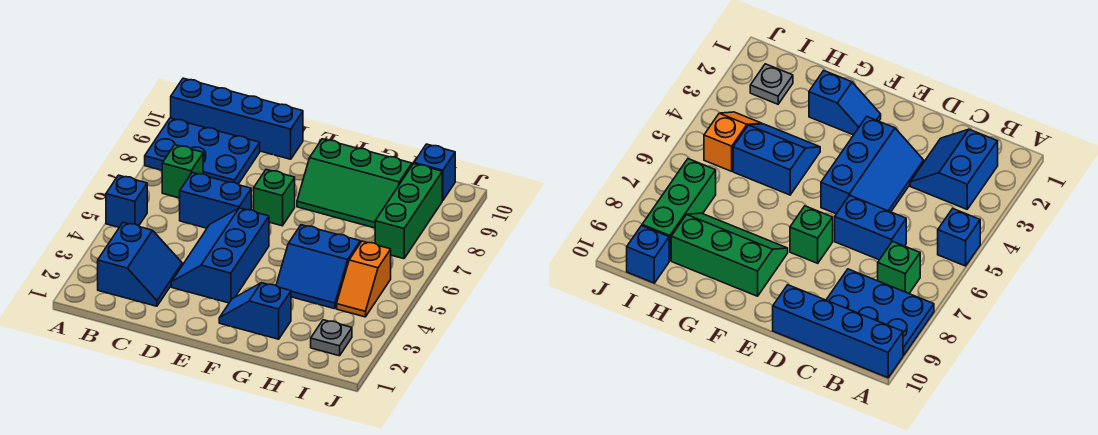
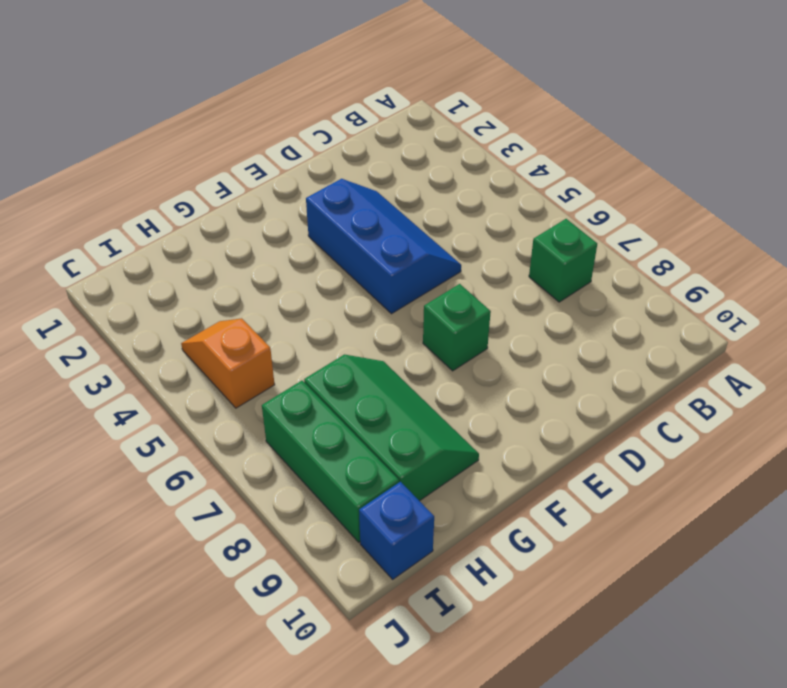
green 2x3 slope [304,355,479,501] -> green 2x3 slope turned to [297,139,412,228]
none -> blue 1x1 brick [106,175,147,227]
none -> blue 2x3 plate [145,118,260,184]
none -> blue 1x4 brick [171,78,303,159]

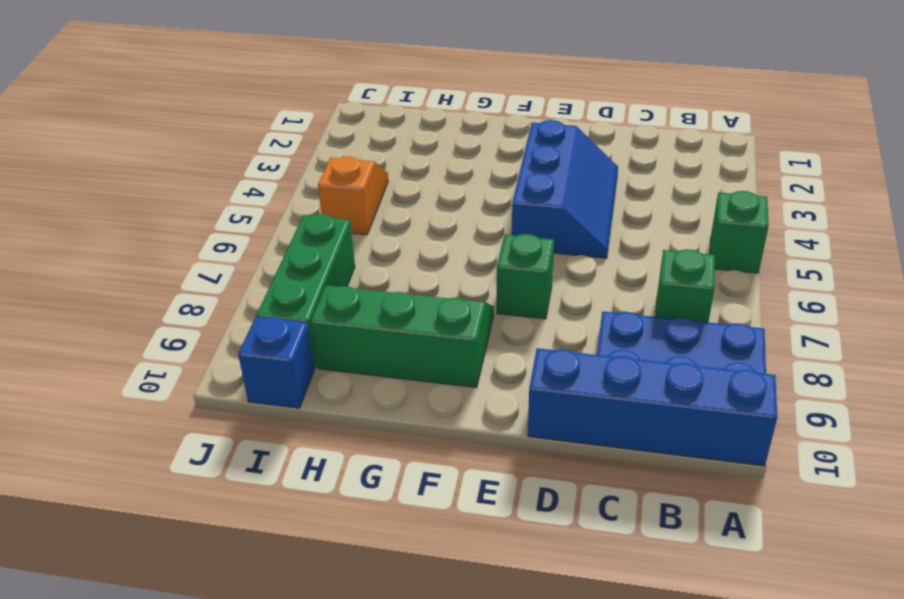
green 1x1 brick [710,191,769,273] -> blue 1x1 brick [106,175,147,227]
none -> blue 2x2 slope [98,222,182,306]
none -> blue 1x2 brick [180,172,251,228]
none -> blue 1x2 slope [219,283,291,339]

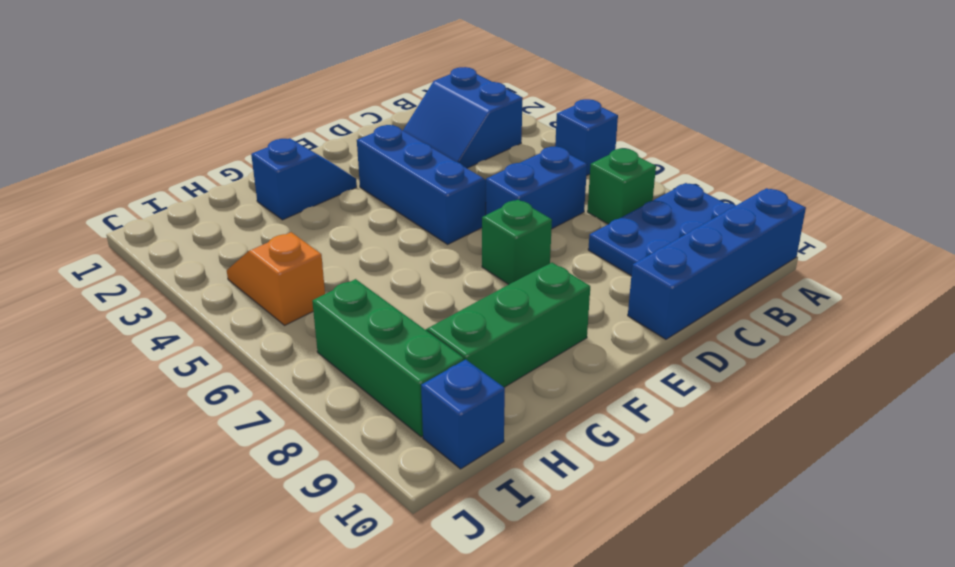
none -> blue 2x2 slope [276,225,360,309]
none -> grey 1x1 plate [311,320,352,356]

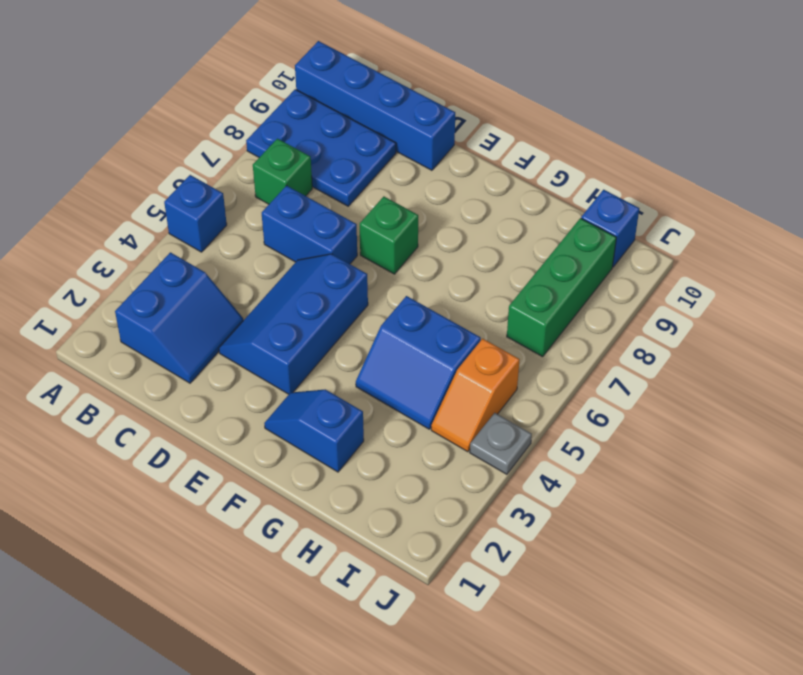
grey 1x1 plate [470,413,532,474] -> grey 1x1 plate moved to [311,320,352,356]
none -> green 2x3 slope [297,139,412,228]

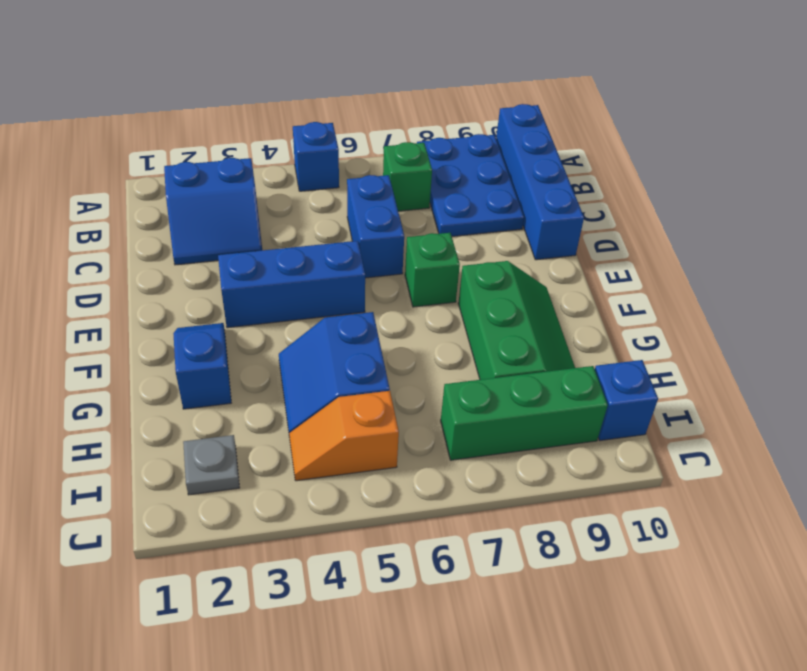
green 2x3 slope [458,261,575,380] -> green 2x3 slope turned to [297,139,412,228]

